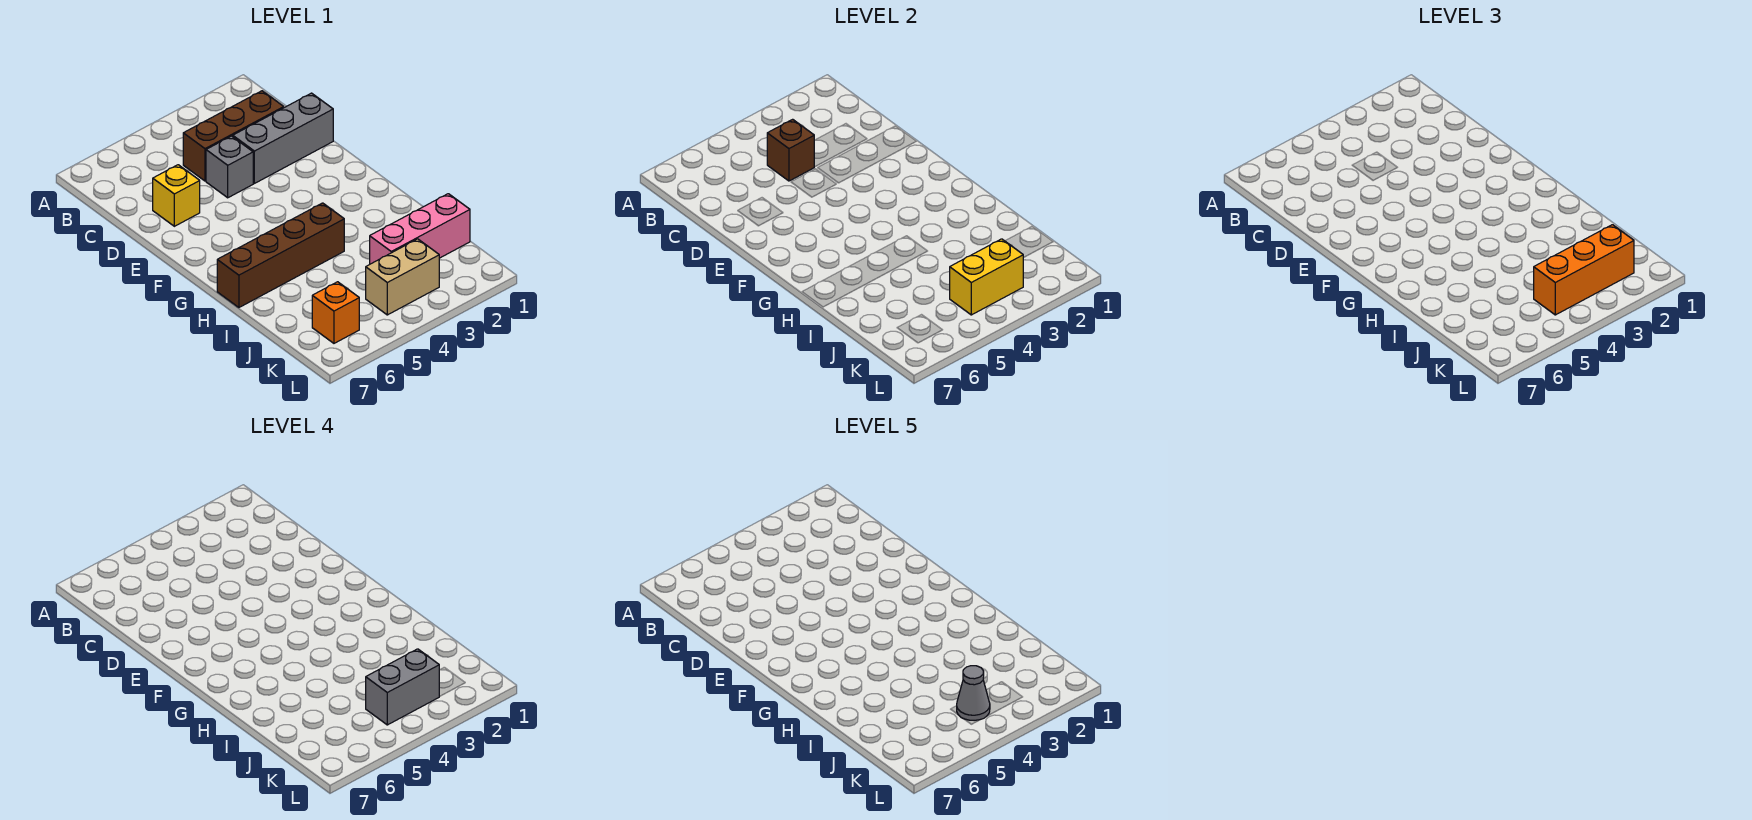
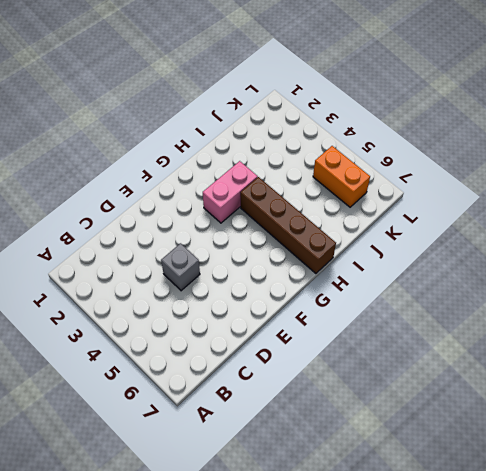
pink 1x2 brick [203,161,258,223] -> none
orange 1x2 brick [313,146,370,207] -> orange 1x1 brick [312,282,359,343]
none -> brown 1x3 brick [183,91,284,181]
none -> grey 1x3 brick [233,93,333,183]
none -> yellow 1x1 brick [153,165,200,226]

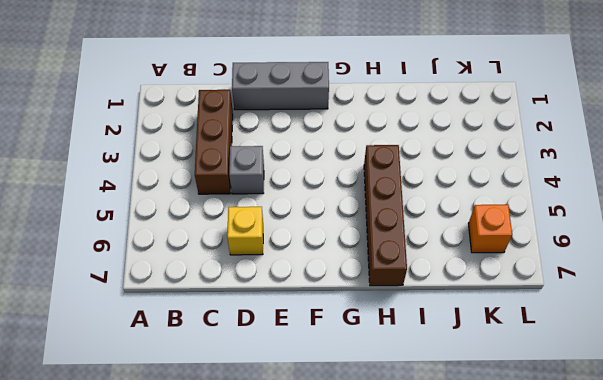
grey 1x3 brick [232,62,329,110] -> grey 1x3 brick turned to [233,93,333,183]
none -> pink 1x3 brick [370,194,470,264]
none -> tan 1x2 brick [366,239,439,315]
none -> brown 1x1 brick [767,119,814,181]

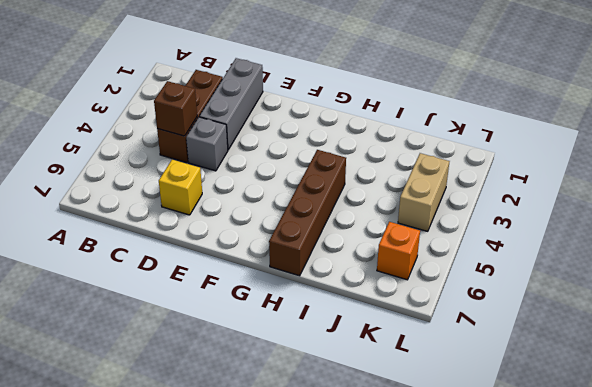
none -> pink 1x3 brick [370,194,470,264]
none -> yellow 1x2 brick [950,239,1024,315]
none -> orange 1x3 brick [1534,225,1634,315]

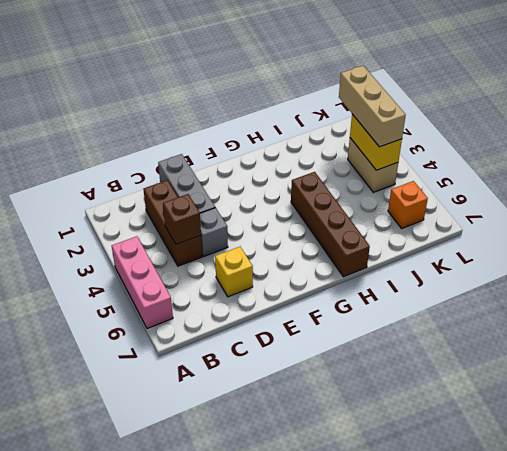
pink 1x3 brick [112,236,173,329] -> pink 1x3 brick moved to [370,194,470,264]
tan 1x3 brick [339,66,406,147] -> orange 1x3 brick [1534,225,1634,315]
none -> grey 1x2 brick [366,649,440,725]
none -> grey 1x1 cone [957,666,990,721]

